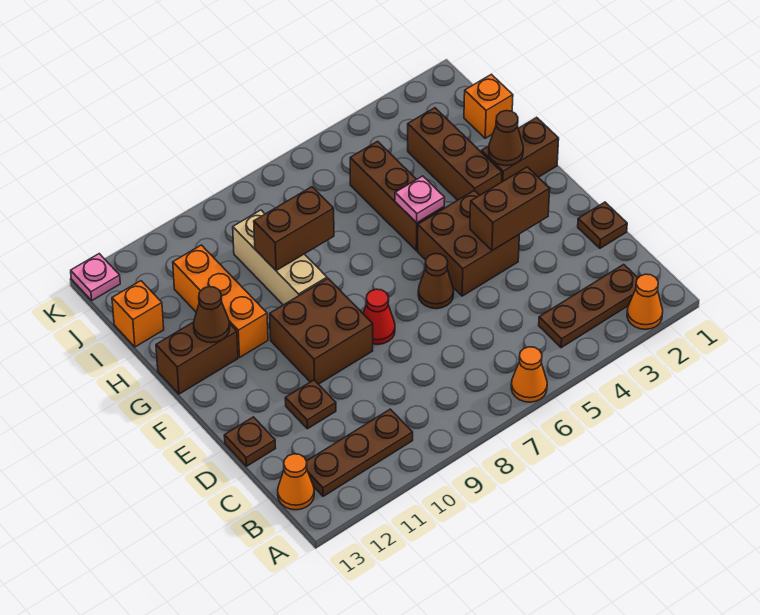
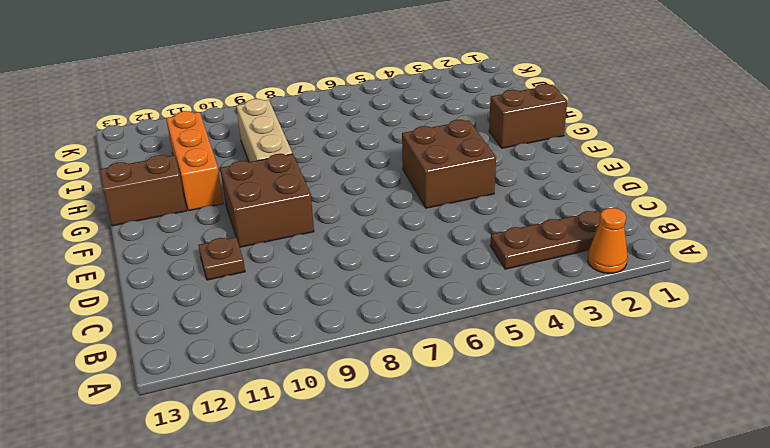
none -> orange 1x1 cone [511,347,547,402]
none -> brown 1x3 plate [307,409,413,496]
none -> orange 1x1 cone [278,454,314,510]

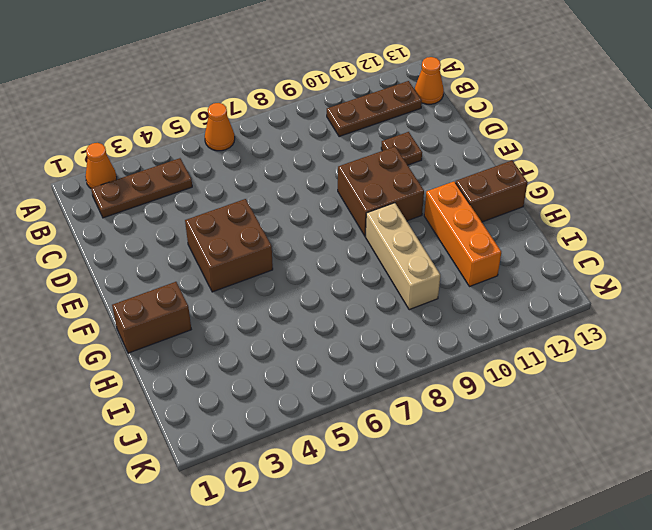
none -> brown 1x1 plate [578,202,627,248]
none -> brown 1x1 plate [224,417,276,466]
none -> brown 1x1 cone [418,254,454,309]

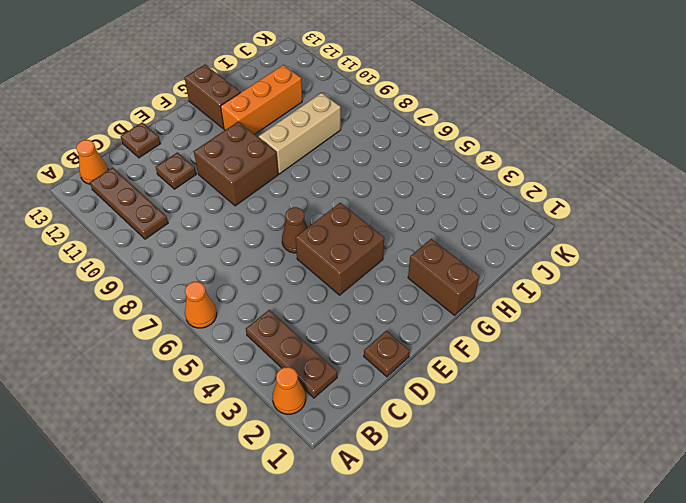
none -> red 1x1 cone [363,289,395,344]
none -> brown 1x3 brick [408,108,502,200]
none -> brown 1x3 brick [350,141,444,251]

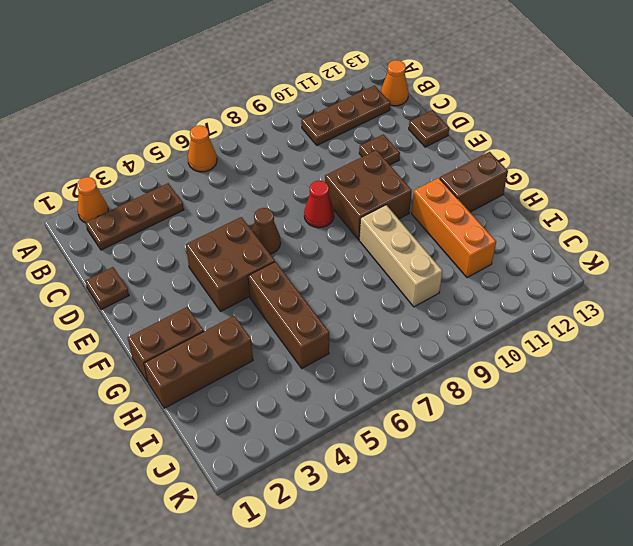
brown 1x3 brick [144,316,253,408] -> brown 1x3 brick turned to [408,108,502,200]
none -> orange 1x1 brick [464,74,513,138]
none -> orange 1x1 brick [112,281,164,347]
none -> pink 1x1 plate [71,254,120,300]

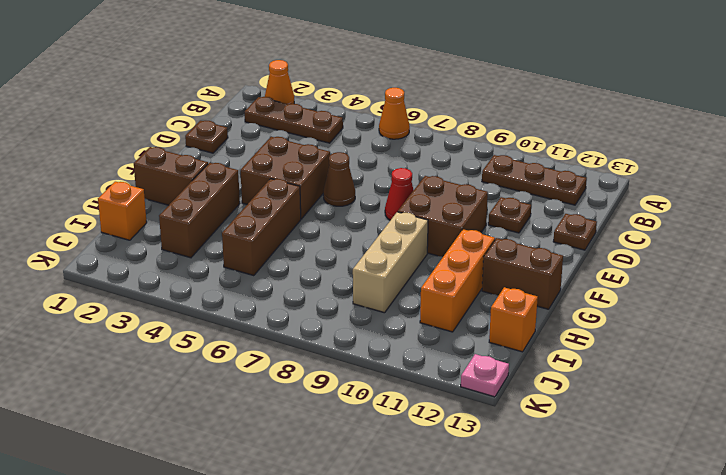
none -> orange 1x1 cone [278,454,314,510]
none -> brown 1x2 brick [470,167,550,251]
none -> brown 1x1 cone [489,111,523,166]

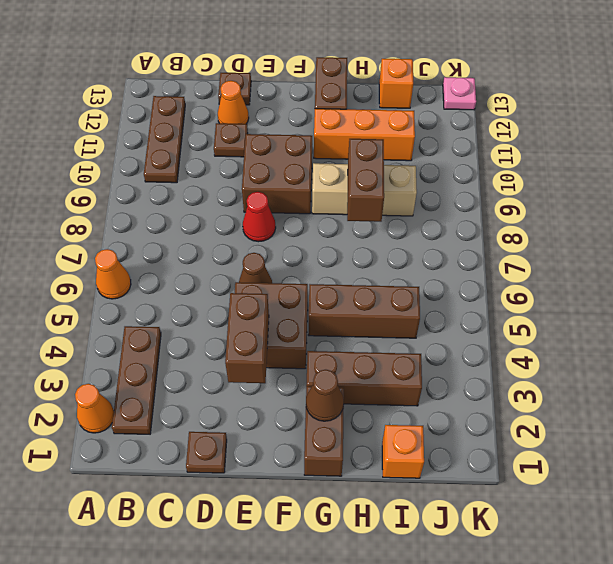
orange 1x1 cone [218,81,249,124] -> orange 1x1 cone moved to [278,454,314,510]
none -> pink 1x1 plate [395,176,445,223]
none -> brown 1x1 cone [193,287,230,343]

